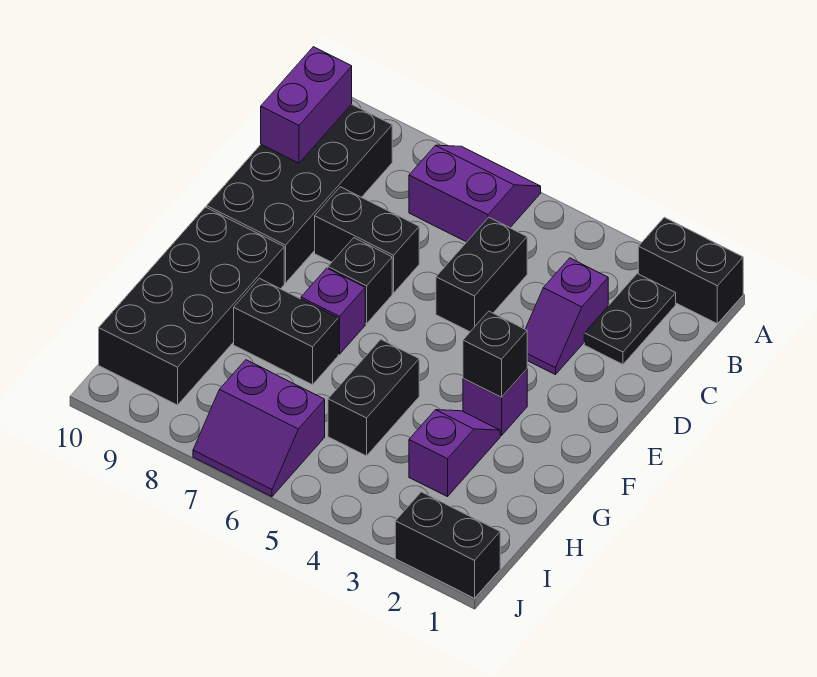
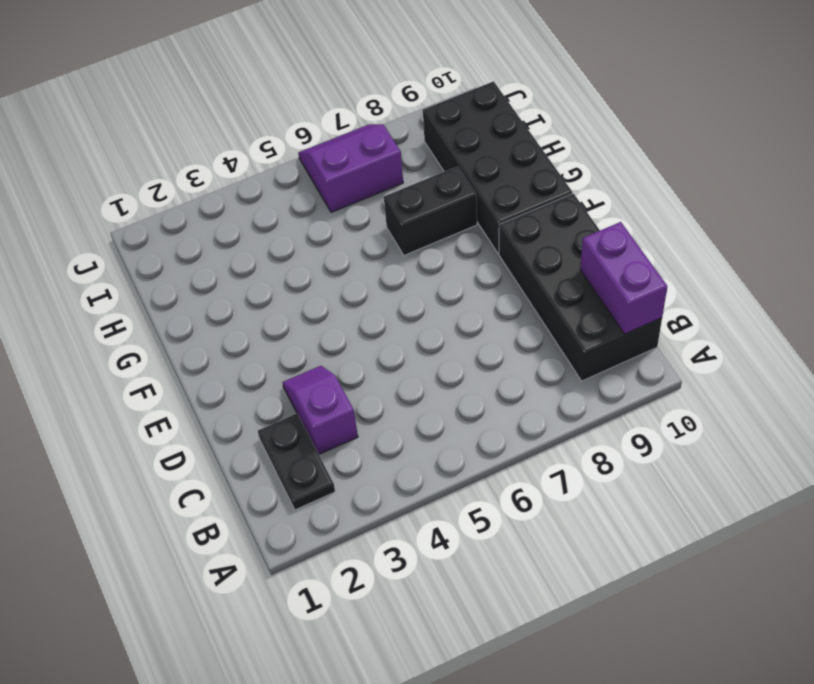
none -> black 1x2 brick [638,217,743,324]
none -> purple 2x2 slope [409,145,541,242]
none -> black 1x2 brick [436,217,527,332]

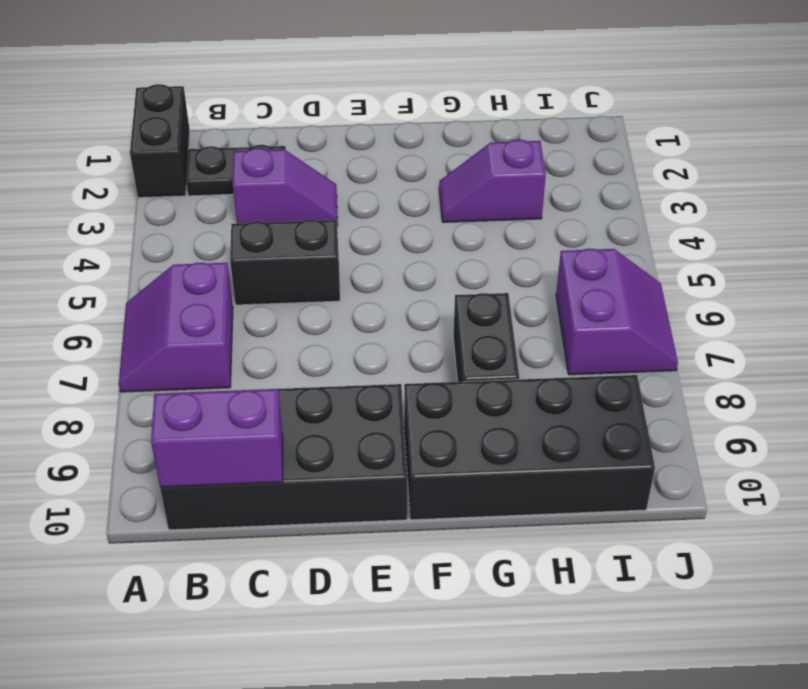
none -> black 1x2 brick [315,187,419,293]
none -> black 1x1 brick [328,238,392,324]
none -> purple 1x1 brick [463,369,527,436]

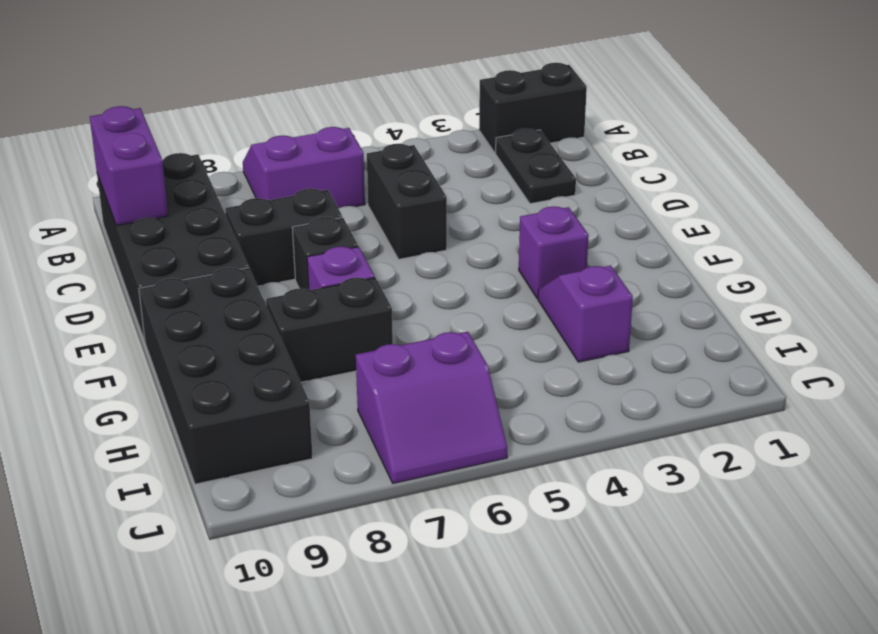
none -> purple 1x2 slope [525,258,608,375]
none -> black 1x2 brick [328,340,419,456]
none -> black 1x2 brick [395,492,500,598]

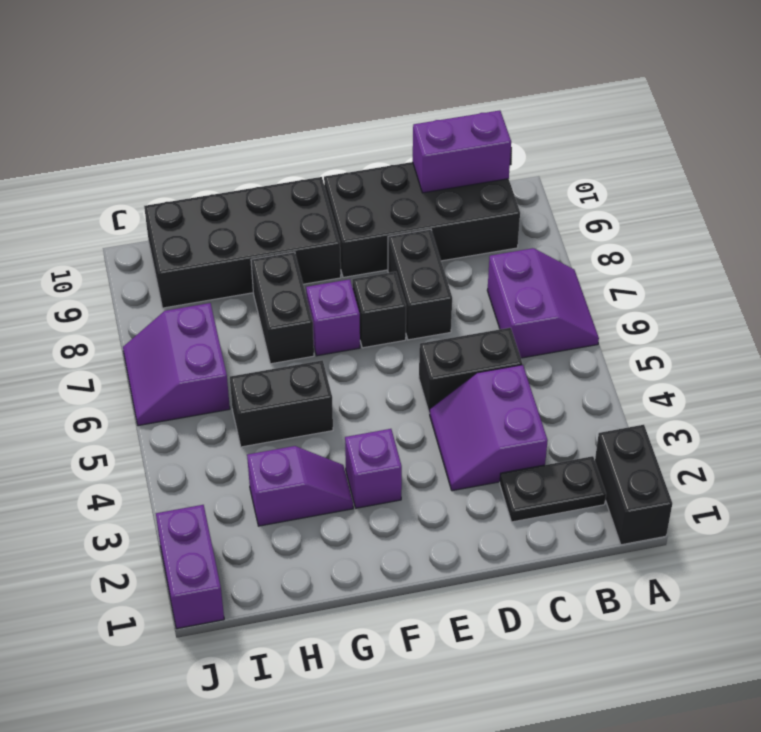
purple 2x2 slope [430,365,548,491] -> purple 1x2 slope [525,258,608,375]
purple 1x2 brick [156,505,224,629] -> black 1x2 brick [395,492,500,598]
none -> black 1x1 brick [463,311,527,397]

